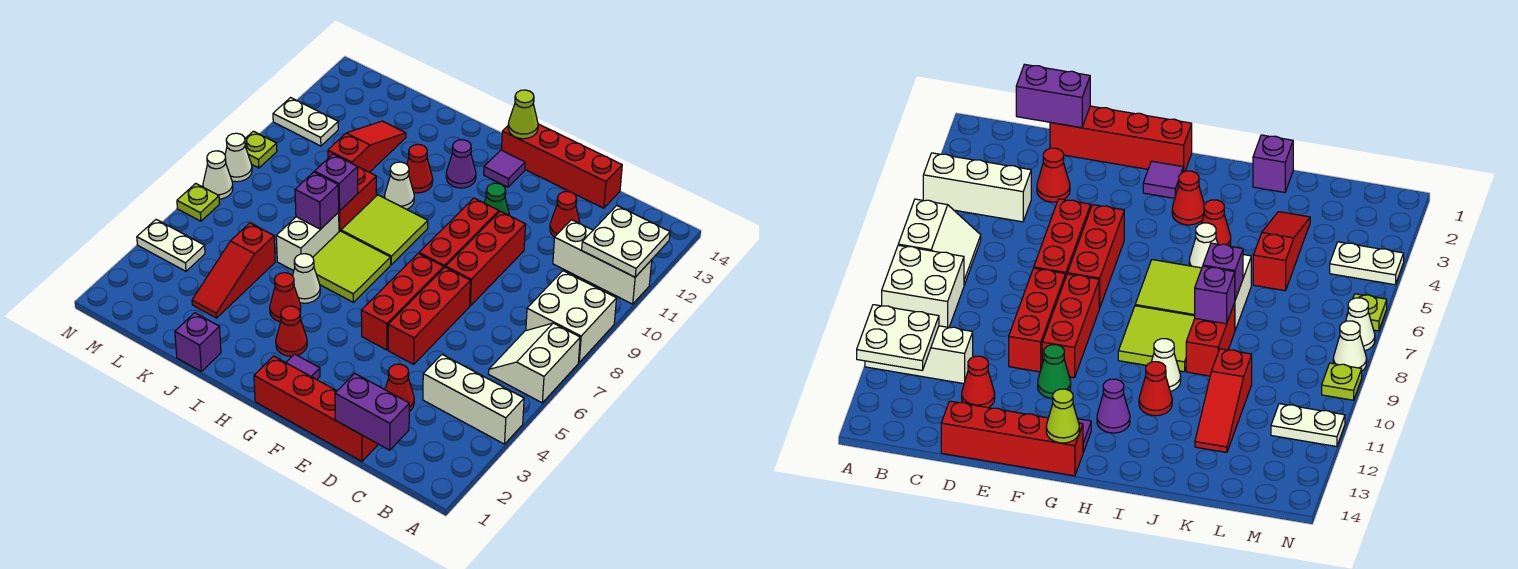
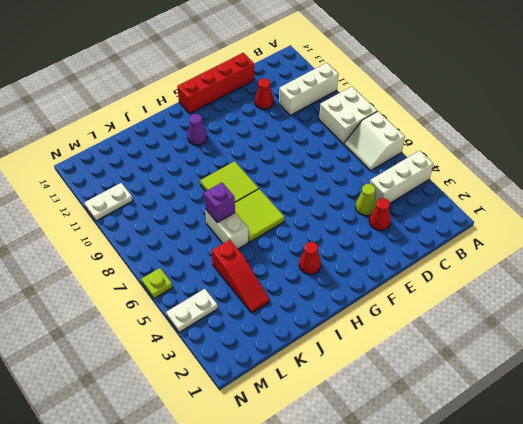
lime 1x1 cone [356,184,376,216] -> lime 1x1 cone moved to [508,90,538,139]
none -> red 1x4 brick [254,356,378,461]
none -> red 1x3 brick [388,267,470,364]
none -> red 1x3 brick [446,211,526,306]
none -> red 1x3 brick [361,253,444,350]

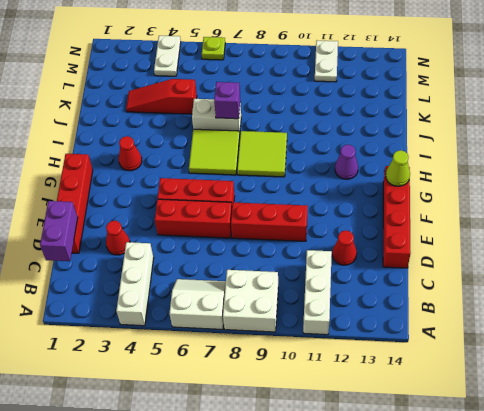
none -> red 1x3 brick [419,198,499,267]
none -> green 1x1 cone [484,183,510,216]
none -> purple 1x1 tile [286,354,320,380]
none -> purple 1x1 tile [484,150,525,187]

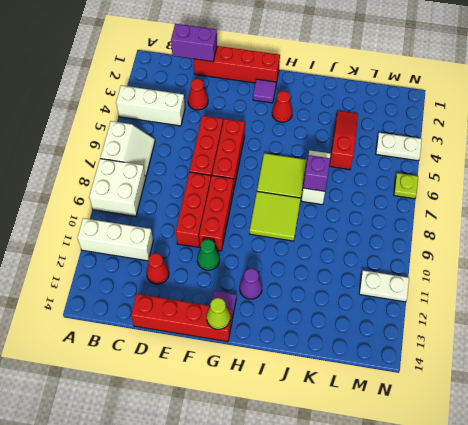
none -> red 1x1 cone [270,273,301,322]
none -> white 1x1 cone [293,254,320,303]
none -> white 1x1 cone [385,162,414,209]
none -> red 1x1 cone [407,144,433,193]

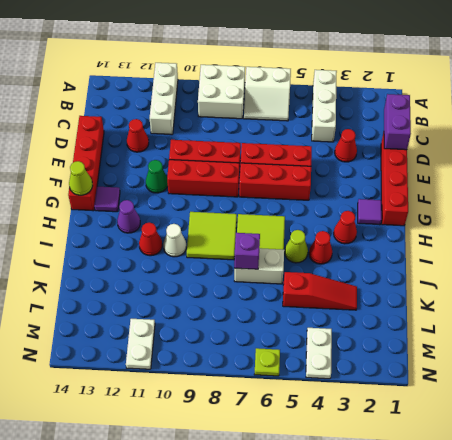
lime 1x1 cone [285,230,308,263] -> white 1x1 cone [293,254,320,303]
none -> purple 1x1 brick [175,313,221,371]
none -> red 1x2 brick [339,167,376,232]
none -> red 1x3 slope [328,121,406,172]
none -> white 1x1 cone [203,151,233,199]

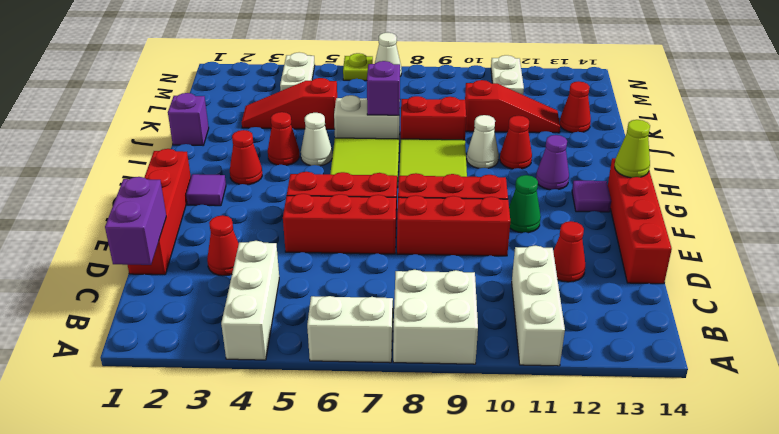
red 1x1 cone [560,81,591,133] -> none
none -> white 1x1 cone [225,133,252,182]
none -> lime 1x1 plate [245,131,277,168]
none -> white 2x2 plate [582,206,670,277]
none -> purple 1x1 brick [315,154,358,211]

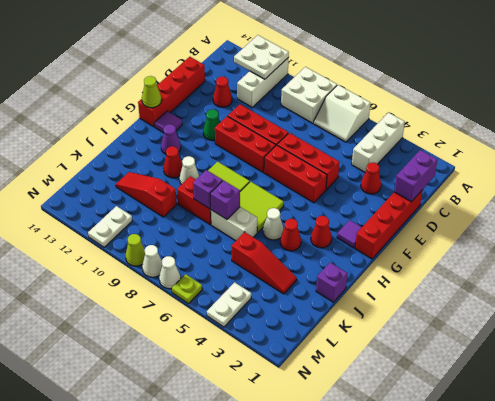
lime 1x1 cone [126,234,145,266] -> lime 1x1 plate [245,131,277,168]

